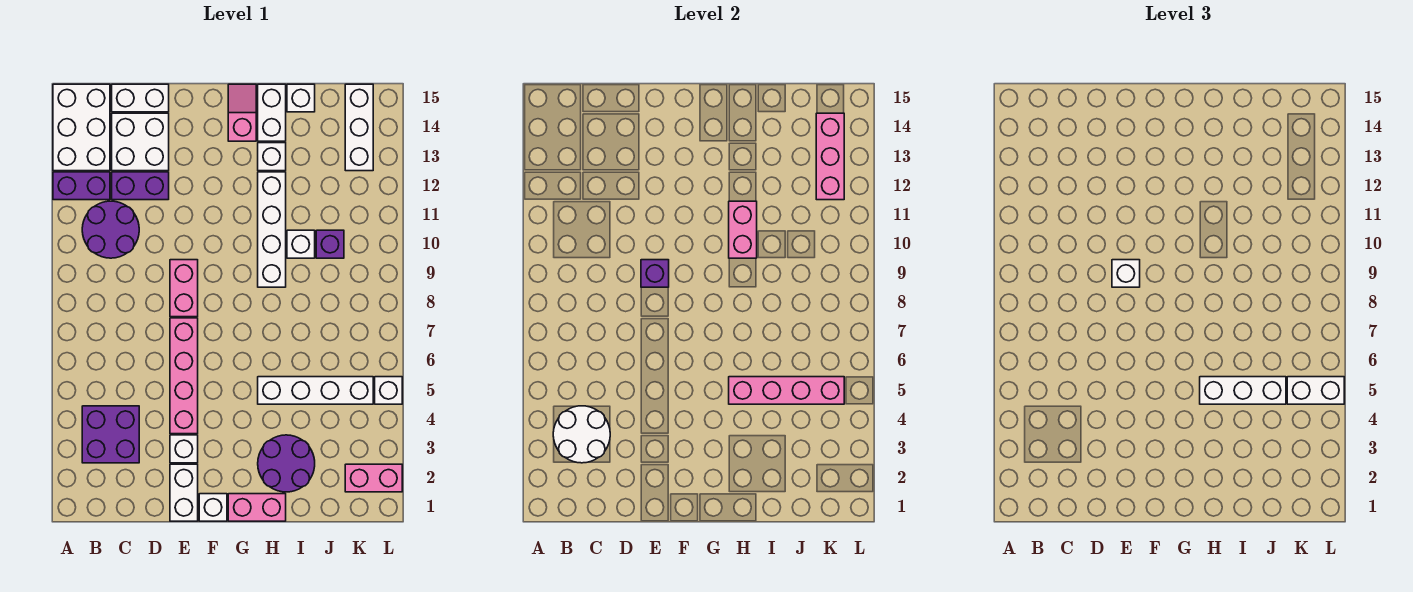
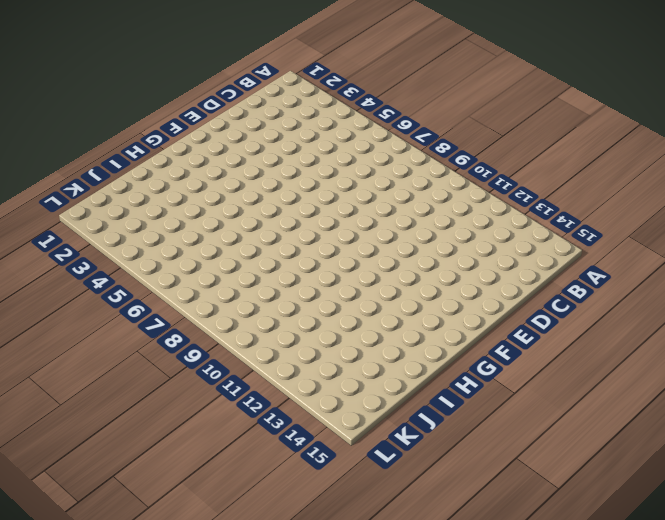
none -> purple 1x2 brick [53,172,110,200]
none -> white 2x3 brick [53,84,110,171]
none -> purple 2x2 brick [82,406,139,463]
none -> purple 2x2 round brick [82,201,139,258]

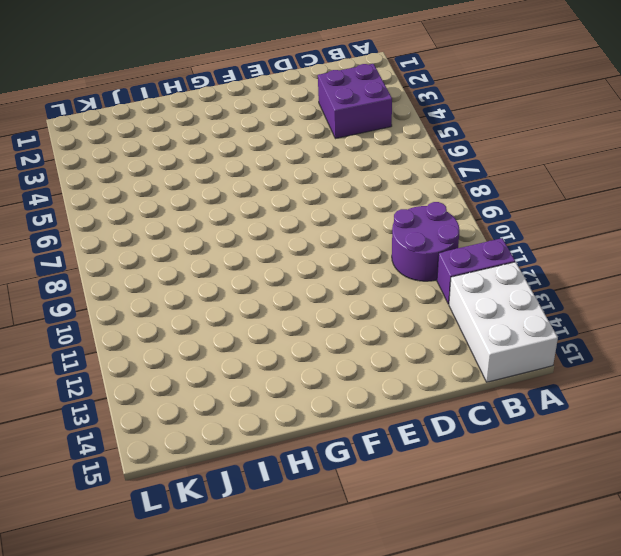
none -> purple 1x2 brick [112,172,169,200]
none -> white 2x2 brick [112,113,169,171]
none -> white 1x2 brick [112,84,169,112]
none -> white 1x2 brick [170,464,198,521]

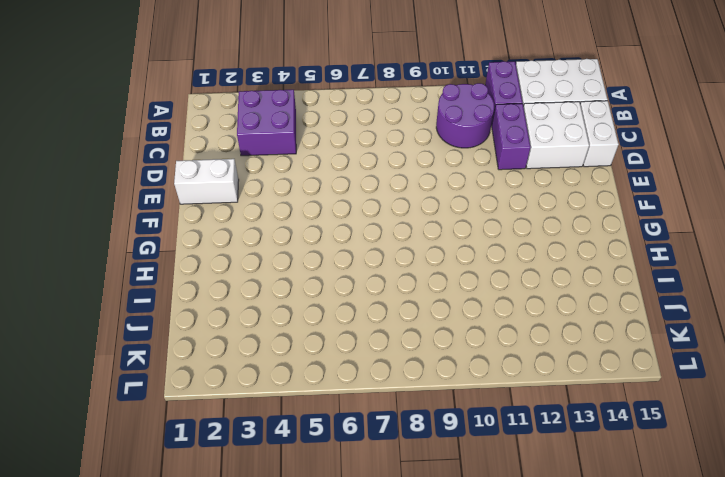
none -> white 1x1 brick [170,435,198,463]
none -> pink 1x4 brick [170,318,198,434]
none -> pink 1x2 brick [170,260,198,317]
none -> white 1x1 brick [199,494,227,521]

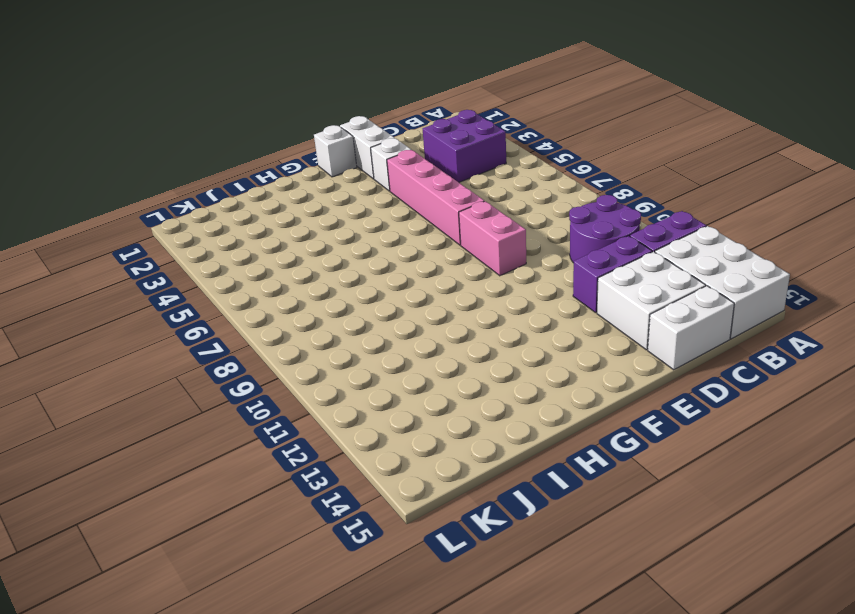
none -> pink 1x2 brick [228,494,286,521]
none -> pink 1x2 slope [228,84,256,141]
none -> purple 2x2 round brick [258,435,315,492]
none -> white 1x4 brick [258,377,373,404]

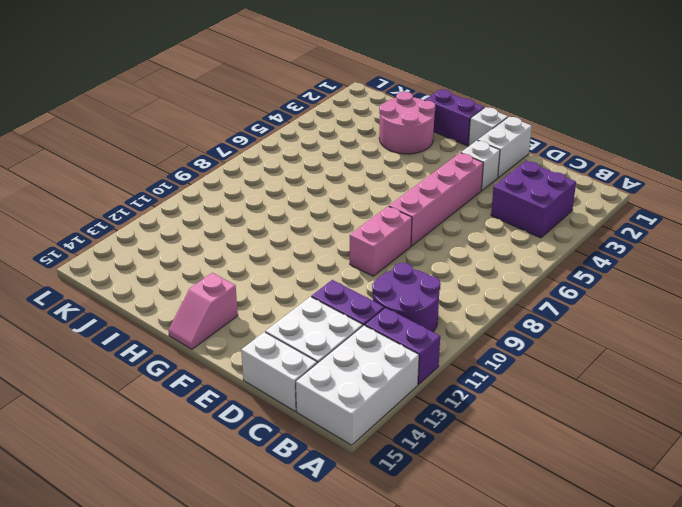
purple 1x2 brick [425,89,484,146] -> pink 1x2 brick [228,494,286,521]
pink 2x2 round brick [379,92,435,154] -> purple 2x2 round brick [258,435,315,492]
none -> white 1x4 brick [258,377,373,404]
none -> white 1x4 brick [258,172,286,287]
none -> white 1x1 brick [258,143,286,171]
none -> white 1x2 brick [258,84,286,141]

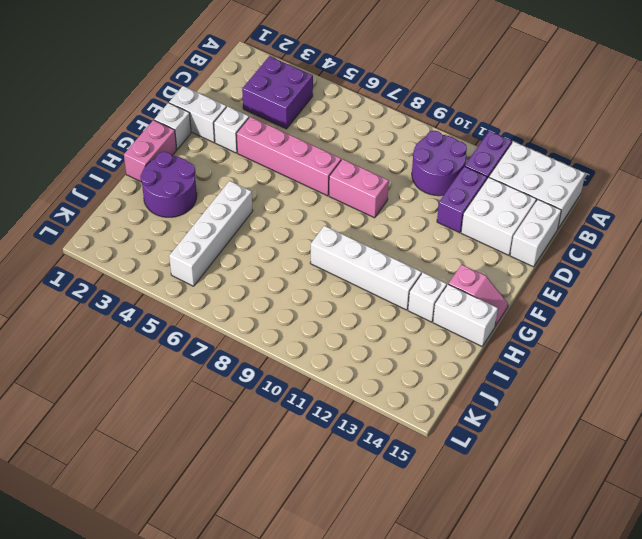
none -> white 1x1 brick [287,230,315,258]
none -> white 1x1 brick [287,84,315,112]
none -> purple 1x1 brick [316,230,344,258]
none -> pink 1x2 brick [345,464,402,492]

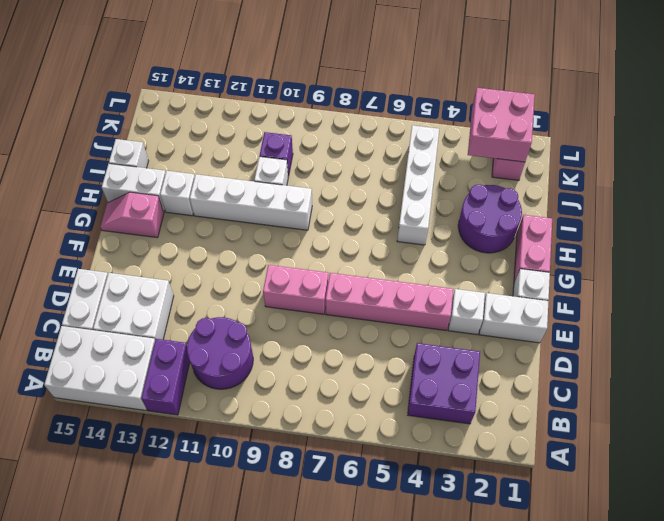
pink 2x2 brick [468,88,535,162] -> none
none -> purple 1x2 brick [112,172,169,200]
none -> white 1x3 brick [345,84,373,171]
none -> white 1x1 brick [375,377,402,404]
none -> white 2x2 round brick [553,406,610,463]

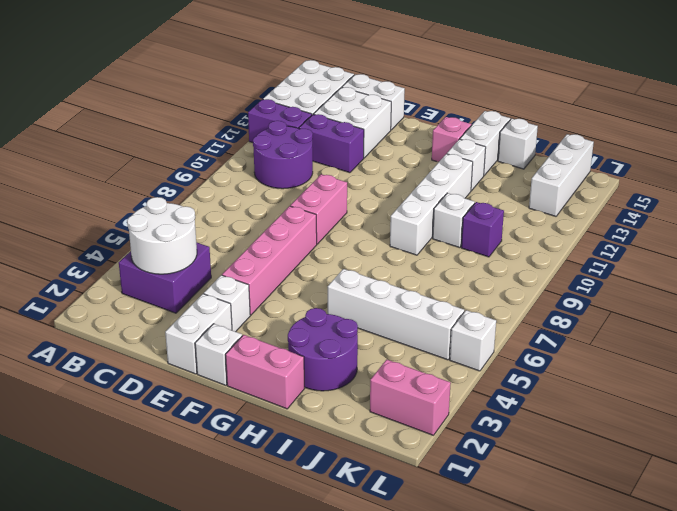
none -> purple 1x1 brick [641,260,669,287]
none -> pink 1x4 brick [729,377,844,404]
none -> pink 1x2 brick [729,201,757,258]
none -> pink 1x3 brick [816,113,844,200]

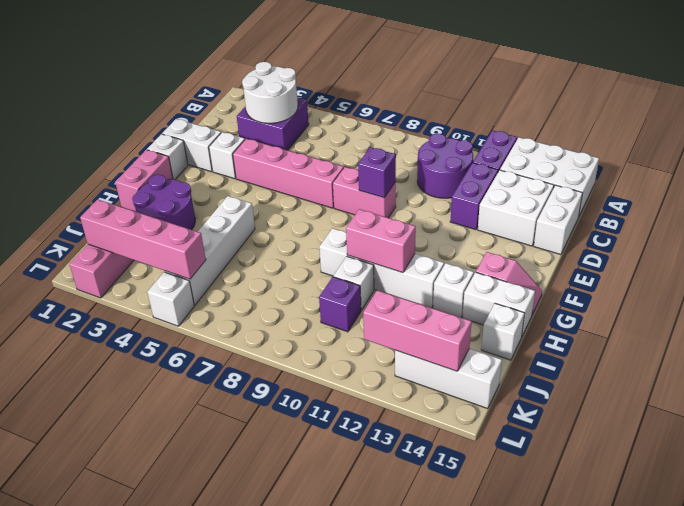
pink 1x4 brick [80,199,206,279] -> pink 1x4 brick turned to [729,377,844,404]
none -> white 1x1 brick [1112,260,1140,287]
none -> white 1x3 brick [1200,377,1286,404]
none -> white 1x2 brick [1287,377,1344,404]

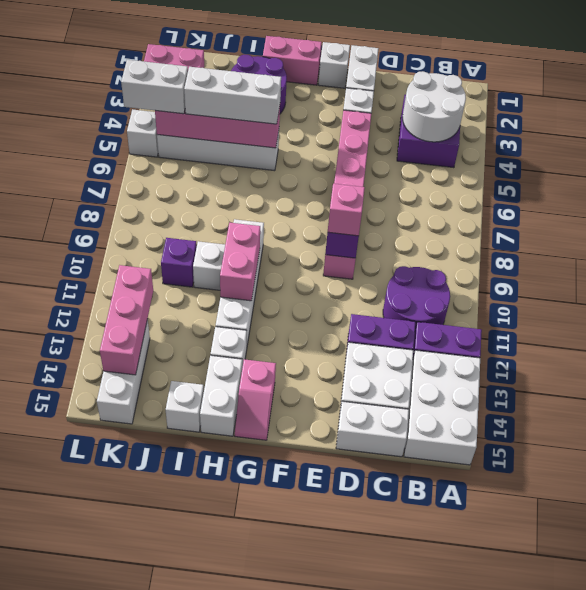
pink 1x1 brick [328,184,365,236] -> white 1x1 brick [1112,260,1140,287]

